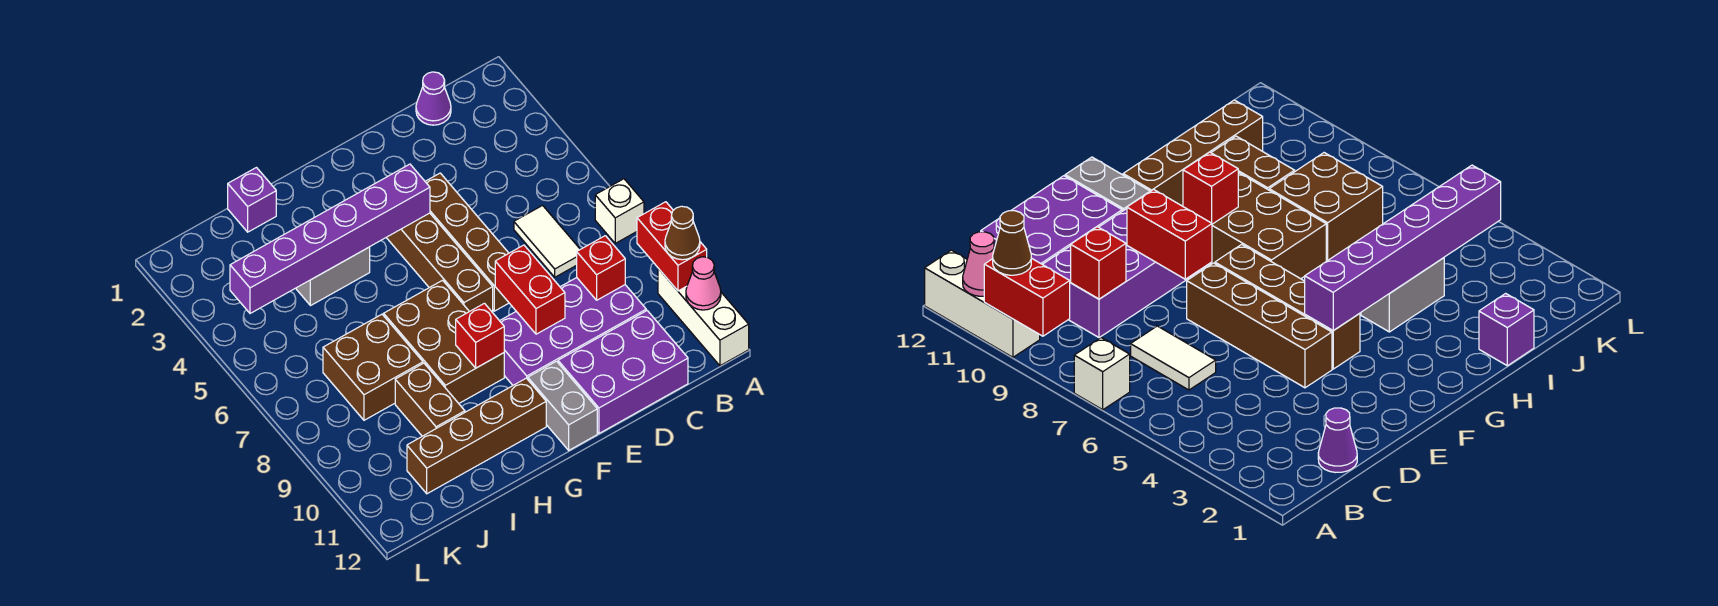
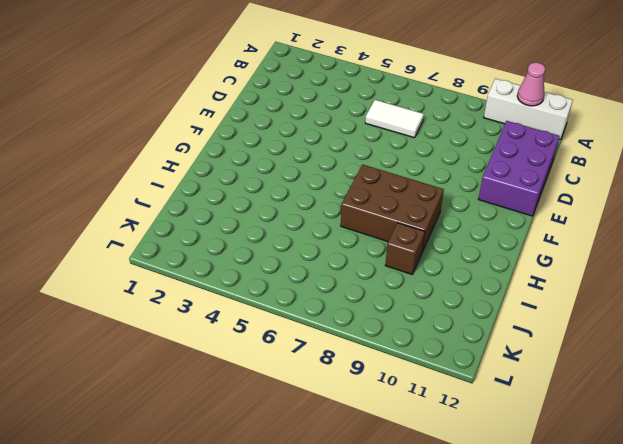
brown 1x1 brick [385,223,425,274] -> brown 1x2 brick [395,363,465,436]
none -> white 1x1 brick [595,179,644,243]
none -> purple 1x1 cone [416,72,451,125]
none -> purple 2x4 brick [500,278,646,385]

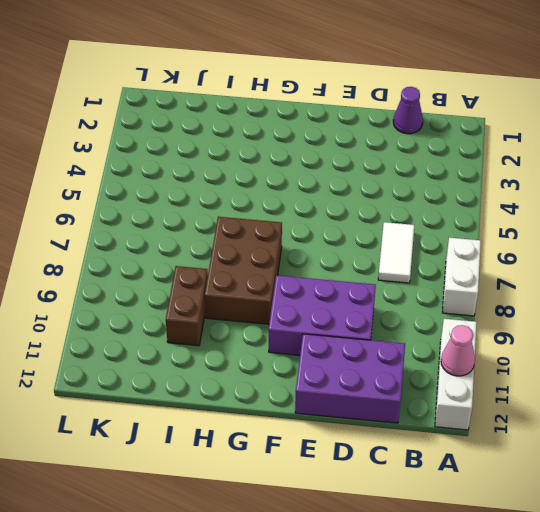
white 1x2 brick [442,237,481,316] -> white 1x1 brick [595,179,644,243]
purple 2x3 brick [269,275,376,355] -> purple 2x4 brick [500,278,646,385]
none -> brown 1x4 brick [425,173,509,311]
none -> brown 1x4 brick [386,213,493,312]
none -> grey 1x2 brick [528,361,597,450]

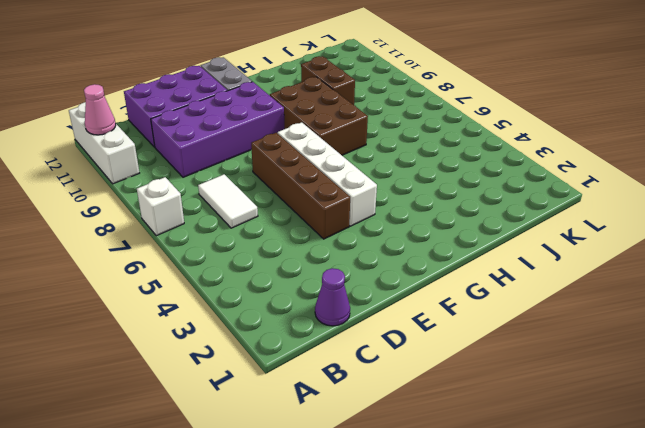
white 1x4 brick [278,122,377,226] -> brown 1x4 brick [386,213,493,312]
none -> brown 1x4 brick [407,378,546,494]
none -> grey 1x2 brick [296,247,370,306]
none -> purple 1x1 brick [228,168,276,232]

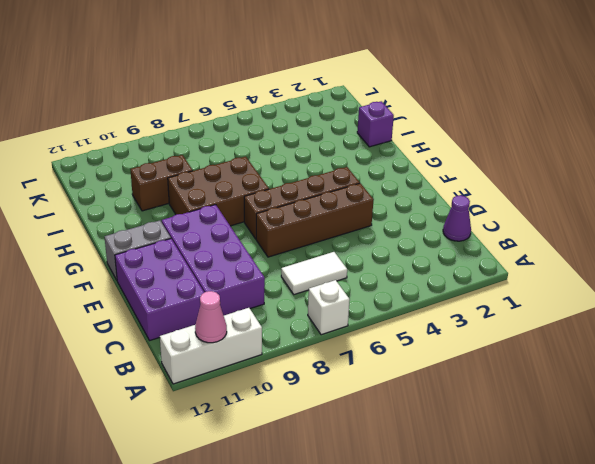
none -> brown 1x4 brick [407,378,546,494]
none -> grey 1x2 brick [296,247,370,306]
none -> brown 2x2 brick [323,314,423,420]

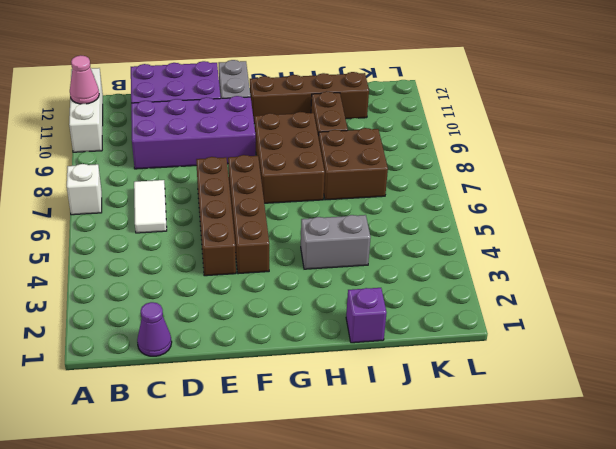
none -> red 1x2 brick [637,202,707,291]
none -> red 1x1 brick [577,236,625,300]
none -> red 1x2 brick [495,245,565,334]

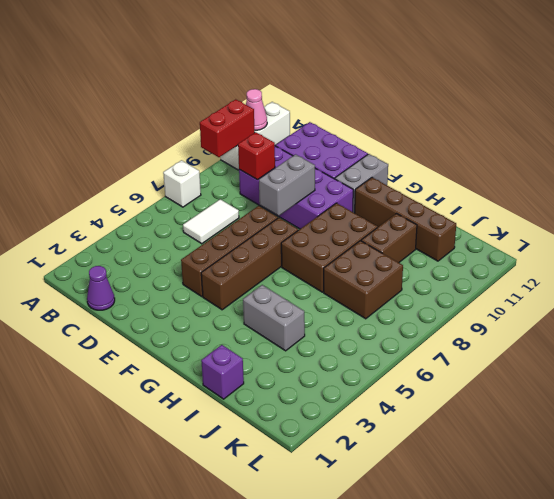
grey 1x2 brick [259,154,315,216] -> red 1x2 brick [495,245,565,334]
none -> purple 1x6 brick [230,164,430,313]
none -> red 1x1 brick [456,303,504,368]
none -> brown 1x1 cone [665,206,700,260]

